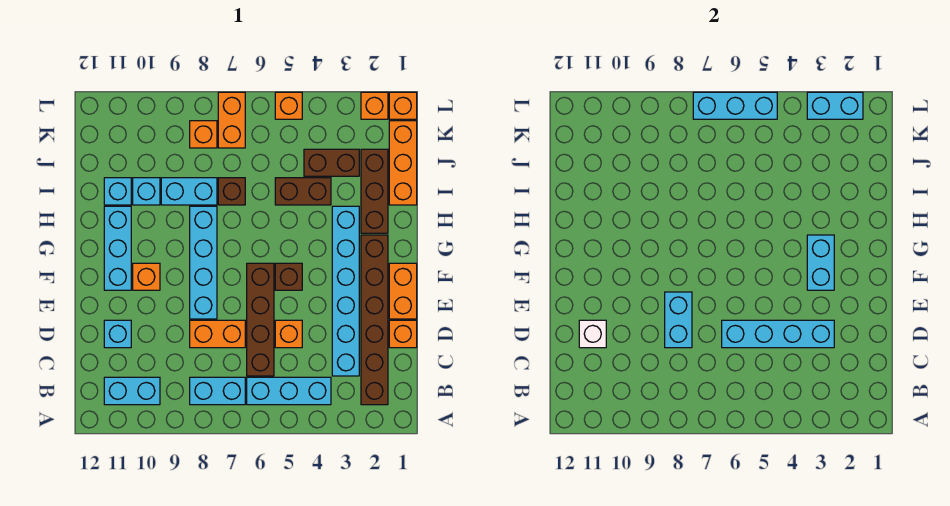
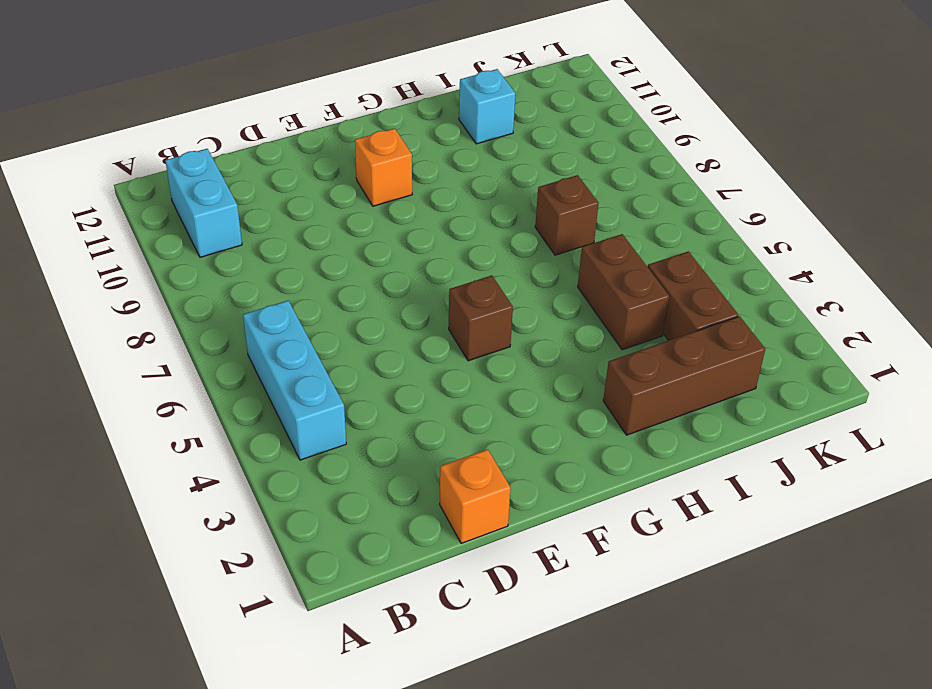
none -> brown 1x6 brick [361,235,388,405]
none -> cyan 1x2 brick [190,377,245,405]
none -> cyan 1x6 brick [332,206,359,376]
none -> brown 1x4 brick [247,263,274,376]

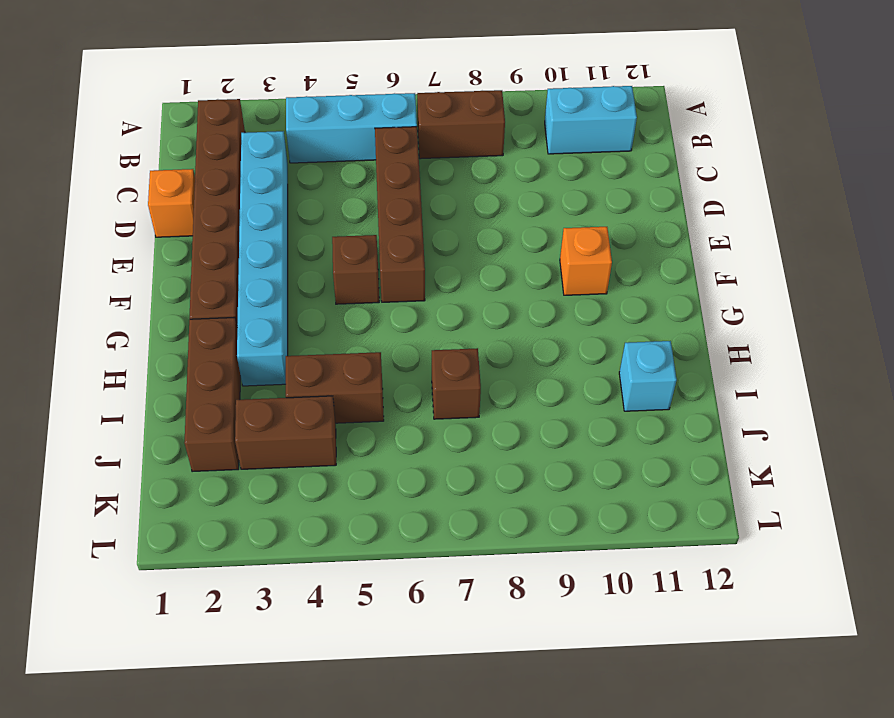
brown 1x2 brick [417,90,505,159] -> cyan 1x2 brick [190,377,245,405]
none -> orange 1x1 brick [275,320,302,348]
none -> orange 1x2 brick [190,320,245,348]
none -> cyan 1x1 brick [104,320,131,348]
none -> orange 1x2 brick [389,263,417,319]

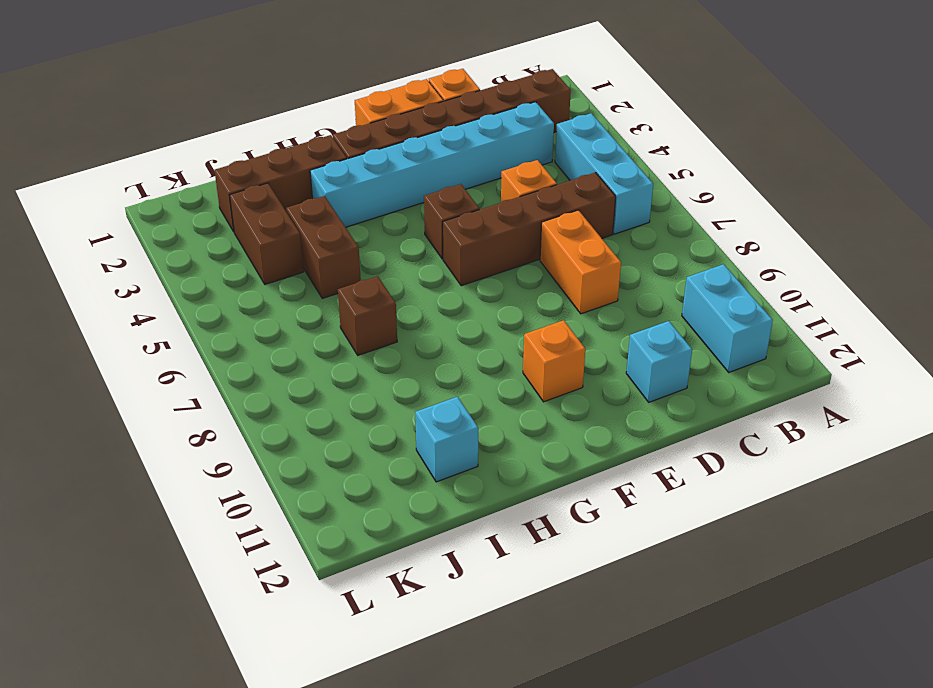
none -> cyan 1x2 brick [190,377,245,405]
none -> cyan 1x4 brick [190,206,217,319]
none -> cyan 1x3 brick [104,206,131,290]
none -> orange 1x3 brick [389,121,417,205]

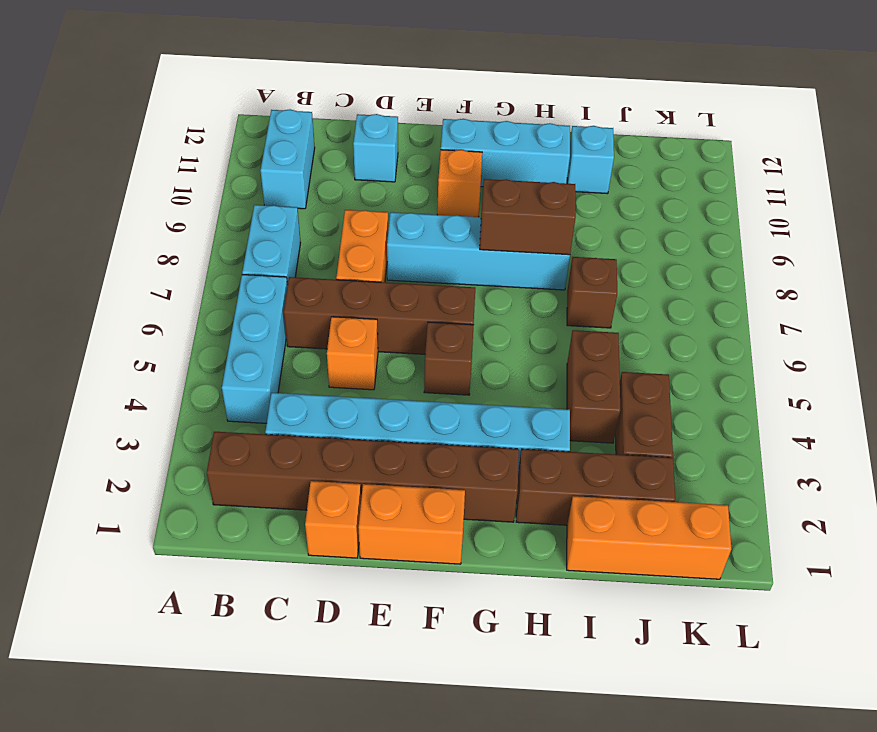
brown 1x2 brick [480,179,576,255] -> none
none -> cyan 1x2 brick [161,178,217,205]
none -> cyan 1x1 brick [133,178,160,205]
none -> orange 1x2 brick [218,92,245,148]
none -> orange 1x1 brick [190,121,217,148]

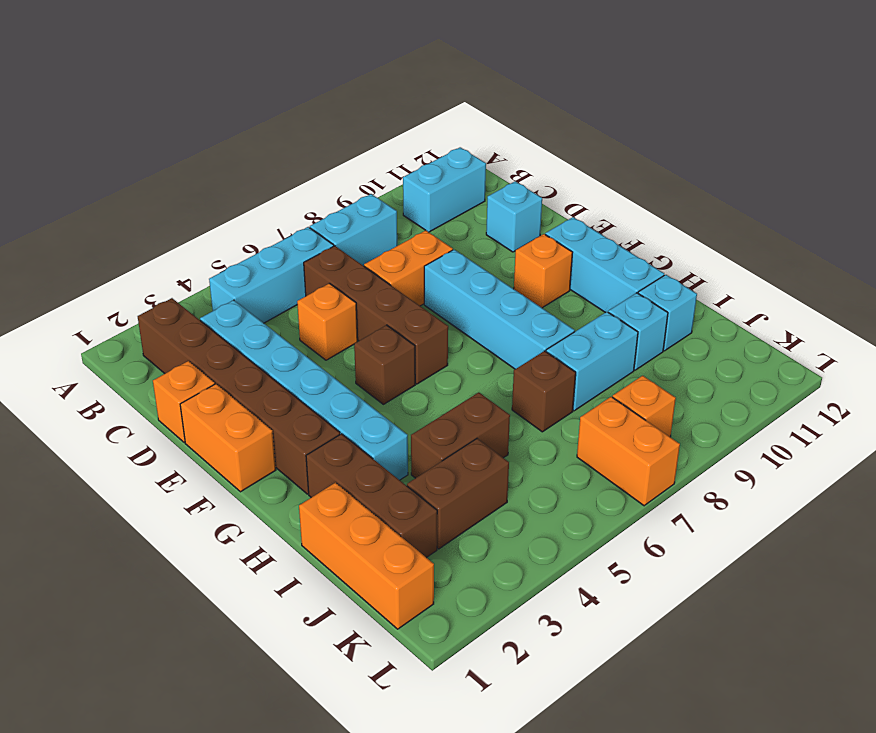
none -> orange 1x1 brick [389,92,417,119]
none -> orange 1x1 brick [361,92,388,119]
none -> orange 1x1 brick [275,92,302,119]
none -> cyan 1x4 brick [722,320,834,348]

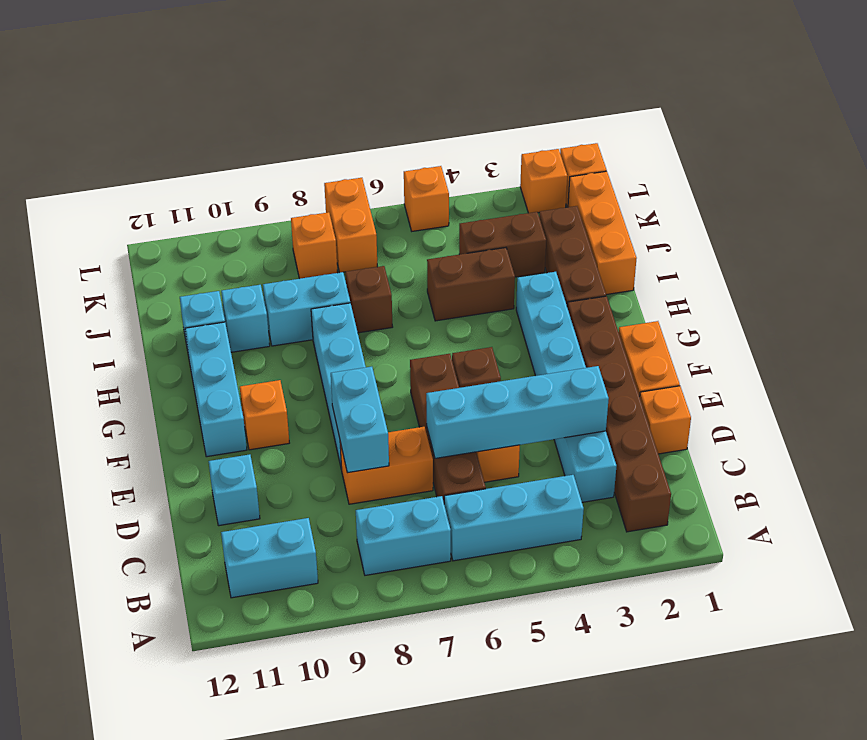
none -> white 1x1 brick [579,320,606,348]
none -> cyan 1x2 brick [807,235,834,290]
none -> cyan 1x2 brick [807,92,863,119]
none -> cyan 1x3 brick [693,92,777,119]

